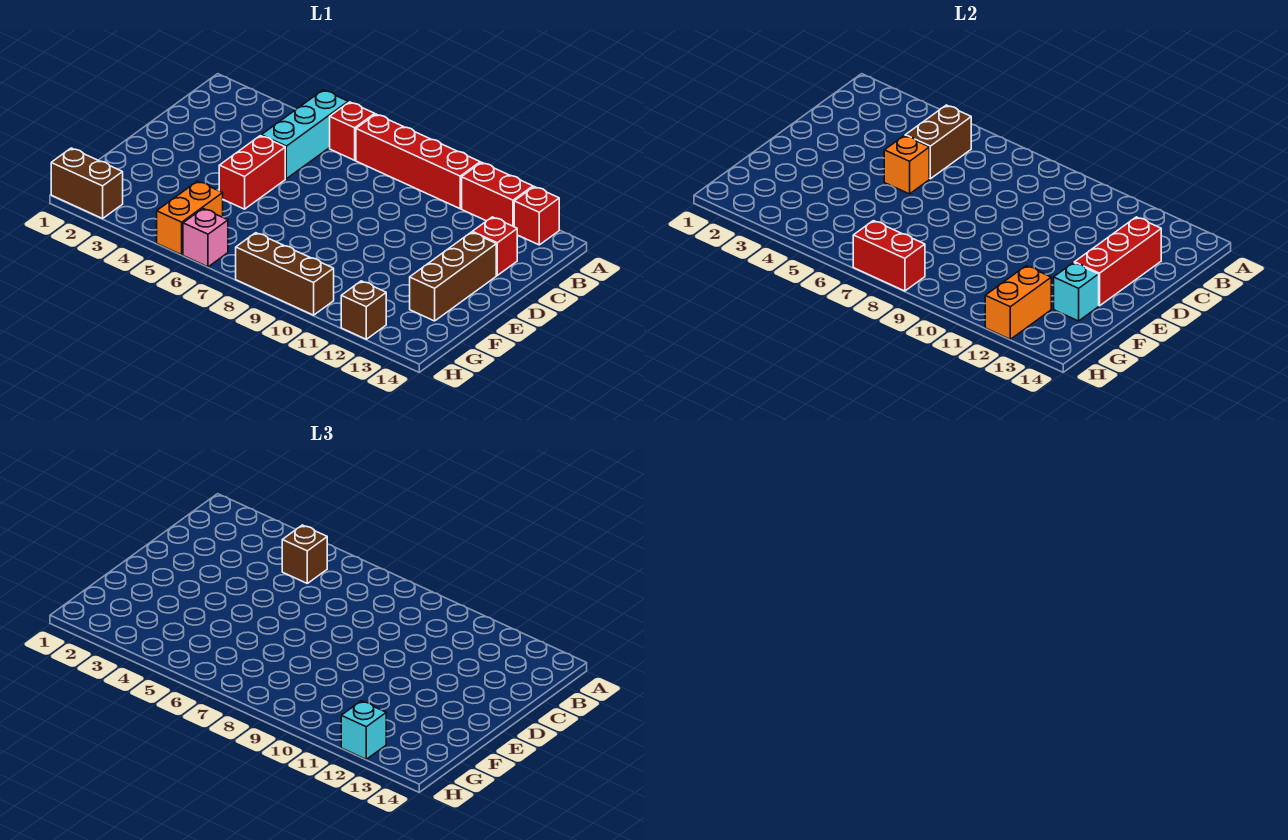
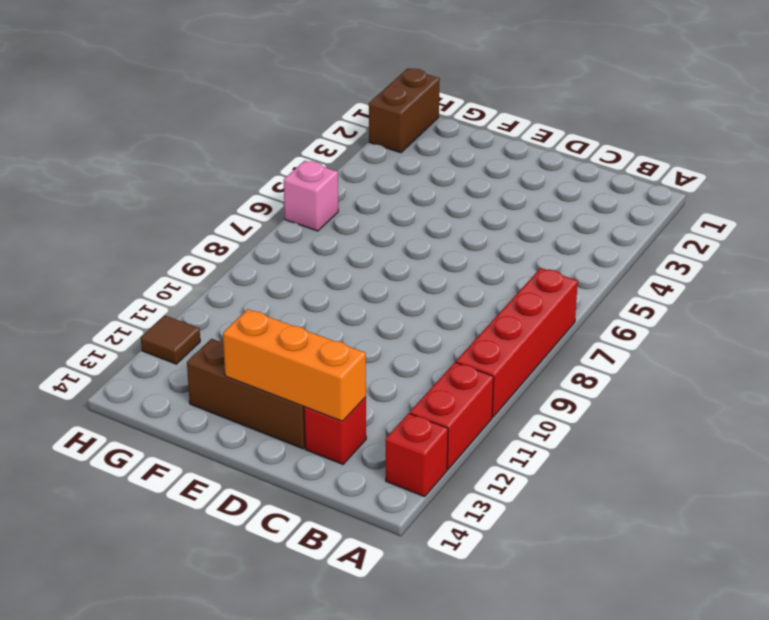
orange 1x3 brick [223,309,366,421] -> red 1x3 brick [1074,217,1161,306]
brown 1x1 tile [141,316,200,364] -> brown 1x1 brick [341,281,386,339]
none -> cyan 1x3 brick [261,90,348,179]
none -> red 1x1 brick [330,102,375,160]
none -> red 1x2 brick [219,136,285,209]

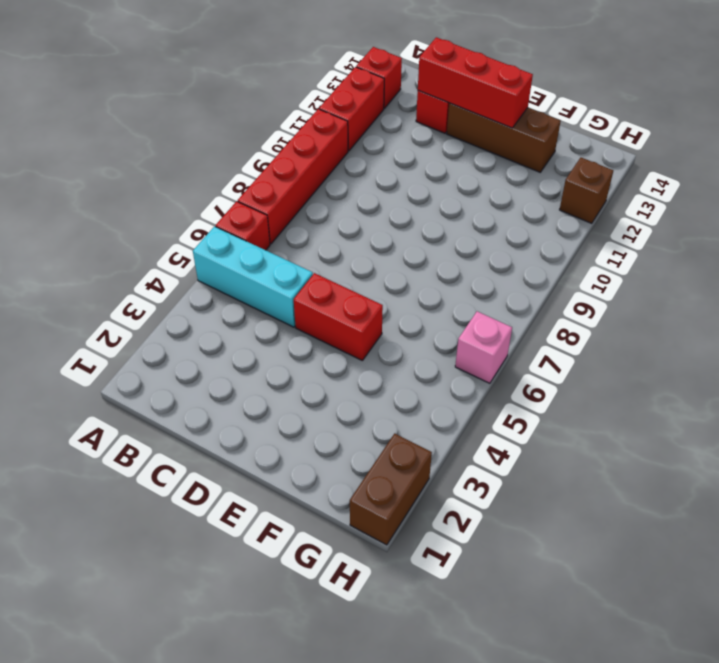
none -> orange 1x2 brick [157,181,223,255]
none -> brown 1x3 brick [236,233,334,315]
none -> brown 1x2 brick [905,105,971,179]

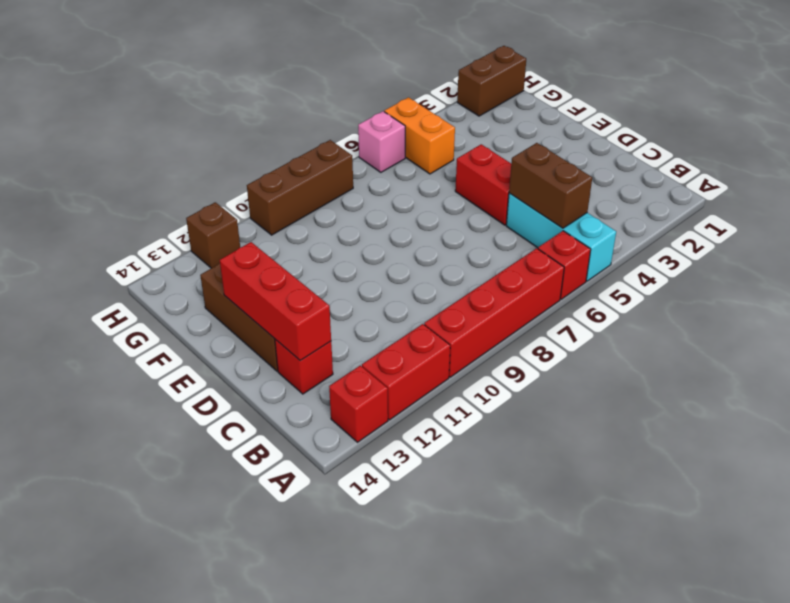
none -> orange 1x1 brick [884,136,929,194]
none -> cyan 1x1 brick [1054,263,1099,321]
none -> orange 1x2 brick [985,266,1051,339]

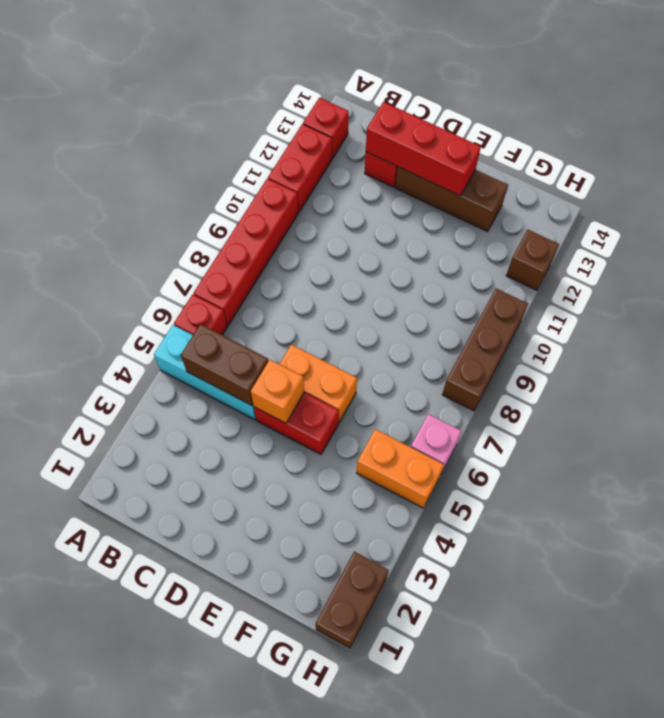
orange 1x2 brick [280,344,357,422] -> orange 1x2 brick moved to [985,266,1051,339]
none -> cyan 1x1 brick [1054,263,1099,321]
none -> red 1x2 brick [853,221,925,291]
none -> brown 1x1 brick [282,525,327,583]

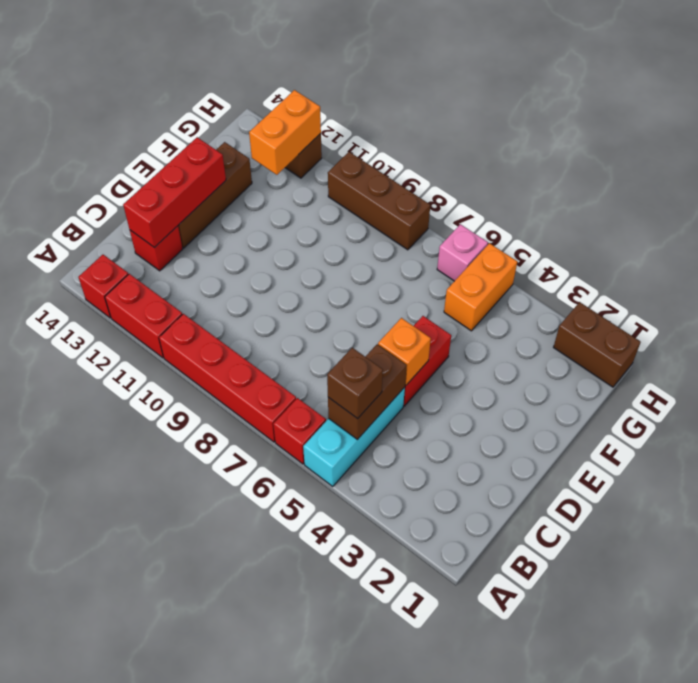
none -> cyan 1x1 brick [1054,263,1099,321]
none -> red 1x2 brick [853,221,925,291]
none -> cyan 1x1 brick [341,701,386,759]

